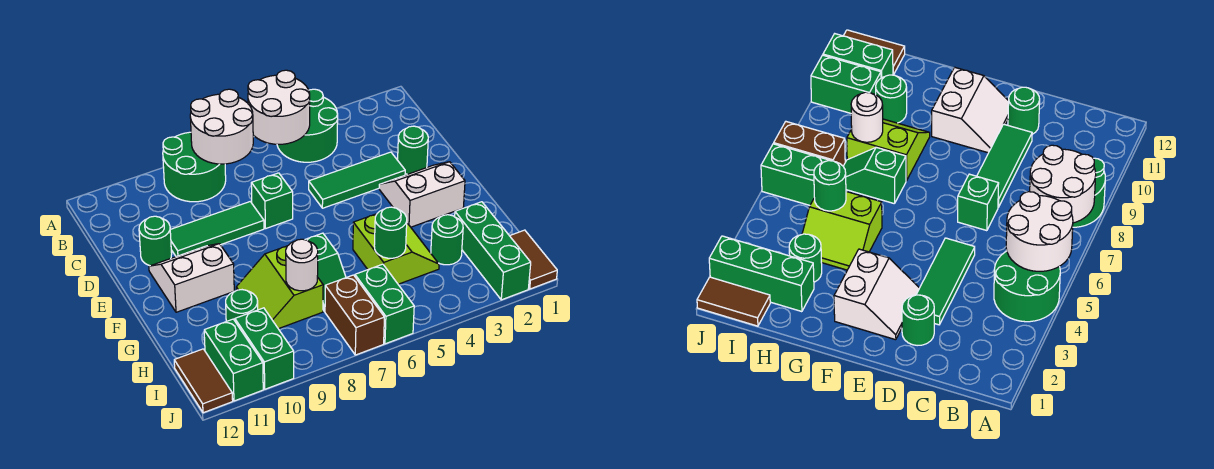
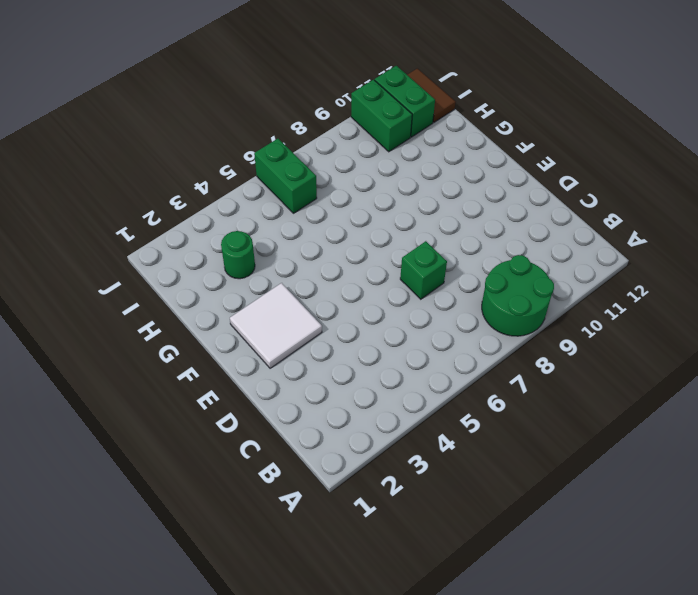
white 2x2 tile [230,283,322,368] -> white 2x2 slope [379,162,465,227]
none -> green 2x2 round brick [277,89,338,162]
none -> green 1x1 round brick [398,126,428,174]
none -> green 1x3 tile [309,152,405,208]

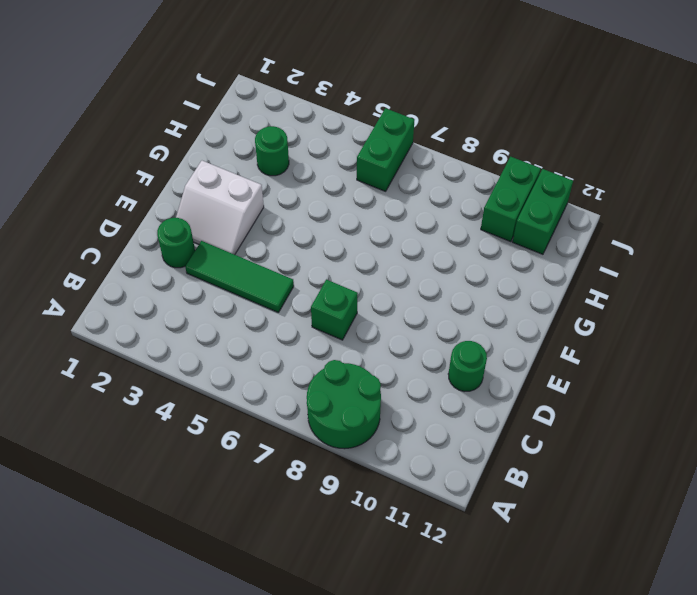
none -> green 2x2 round brick [277,89,338,162]
none -> green 1x3 tile [170,202,264,256]
none -> white 2x2 slope [149,244,234,312]

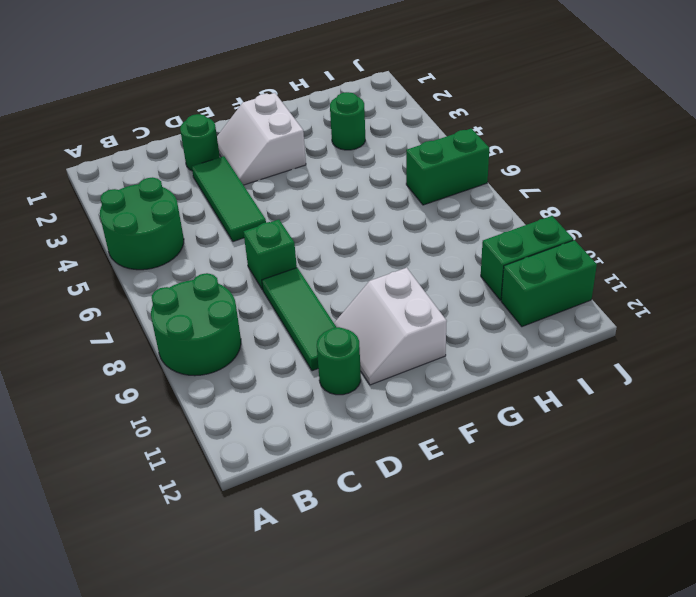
none -> lime 2x2 slope [353,214,439,284]
none -> green 1x2 slope [305,233,346,312]
none -> lime 2x2 slope [236,246,323,329]

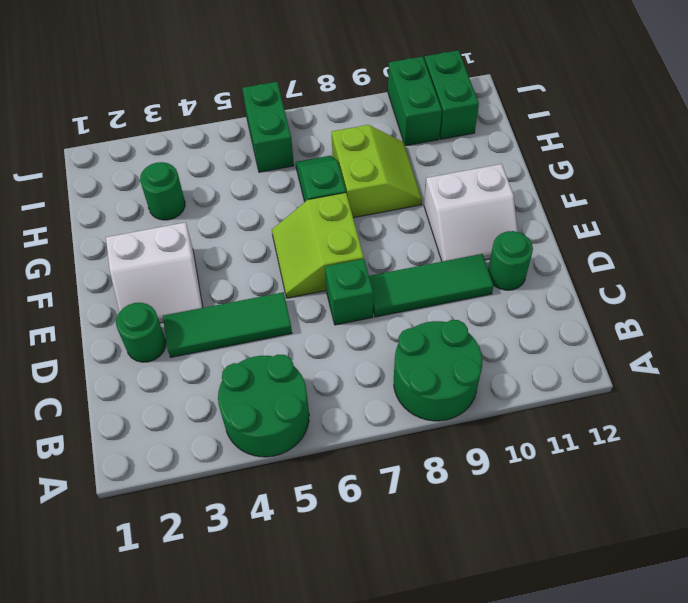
lime 2x2 slope [272,193,364,298] -> lime 2x2 slope moved to [353,214,439,284]
none -> green 1x3 brick [455,202,531,300]
none -> green 1x1 round brick [226,290,258,321]
none -> brown 1x2 tile [510,230,557,289]

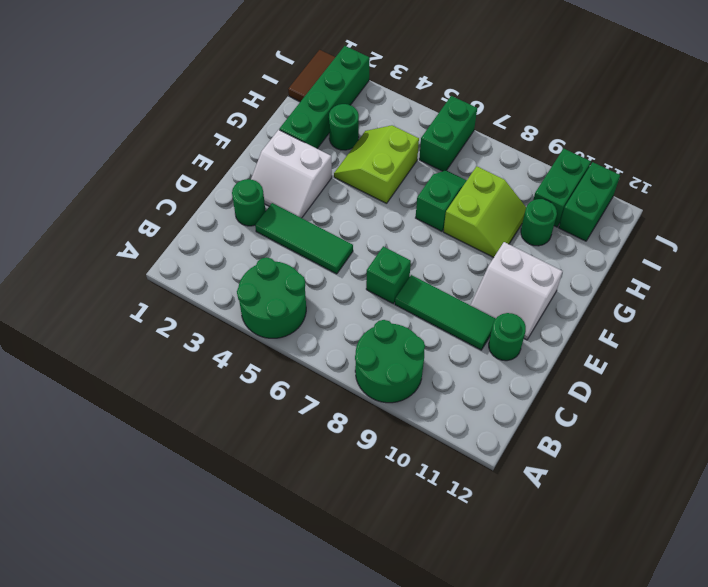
green 1x4 brick [279,46,370,148] -> green 1x3 brick [455,202,531,300]
none -> brown 1x2 brick [325,275,384,355]
none -> brown 1x2 tile [174,349,233,413]
none -> white 2x2 round brick [248,70,310,144]

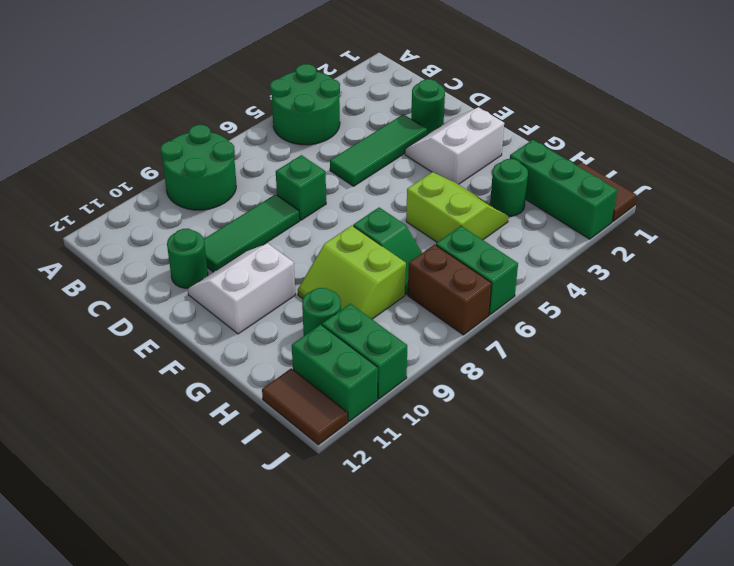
none -> white 2x2 round brick [248,70,310,144]
none -> white 2x2 round brick [190,89,253,164]
none -> green 1x1 round brick [374,207,407,258]

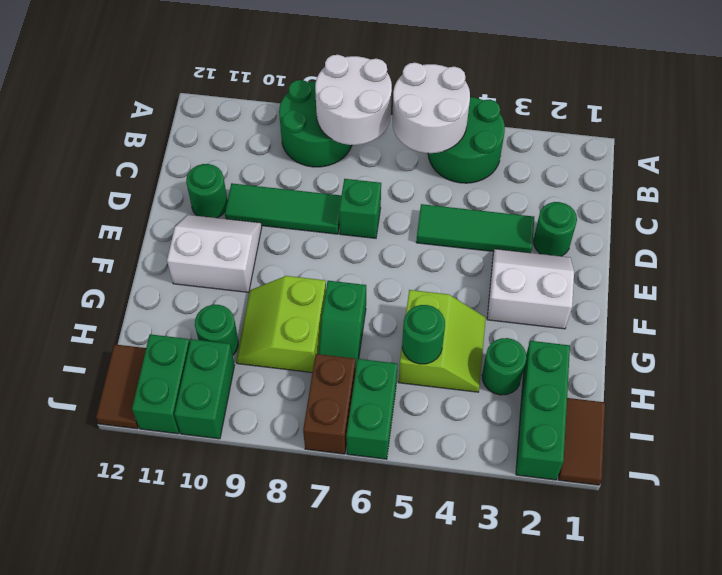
none -> white 1x1 round brick [286,239,318,291]

